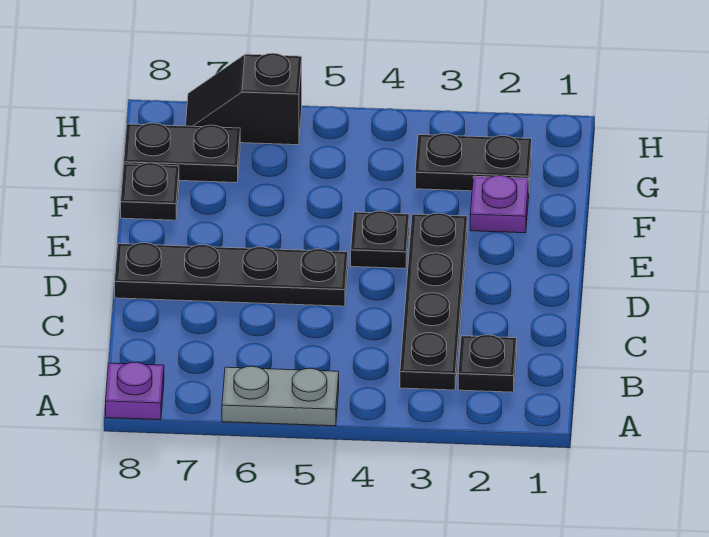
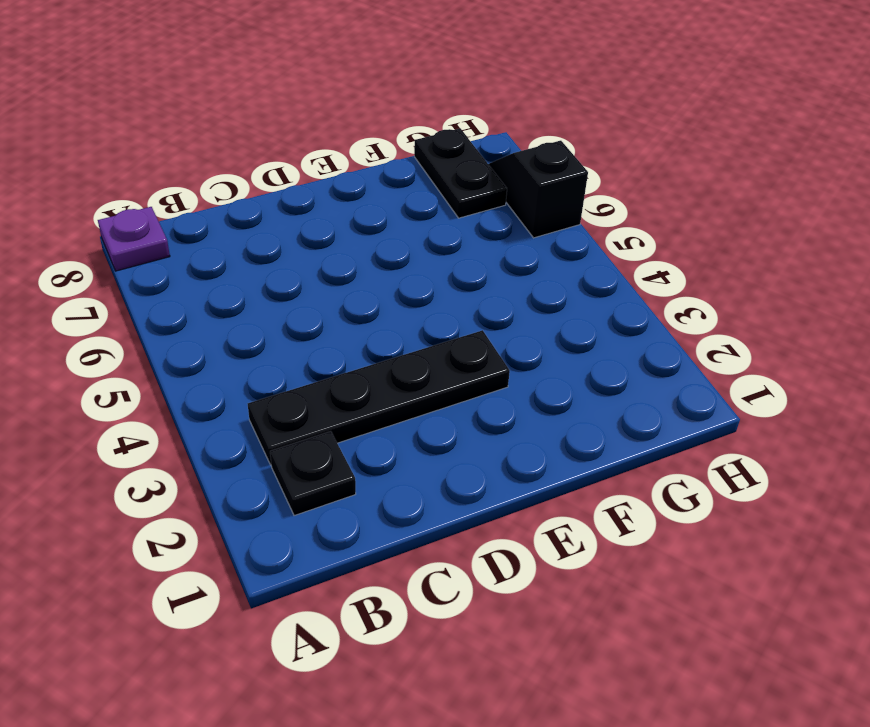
none -> grey 1x2 plate [222,366,339,426]
none -> black 1x4 plate [115,243,348,306]

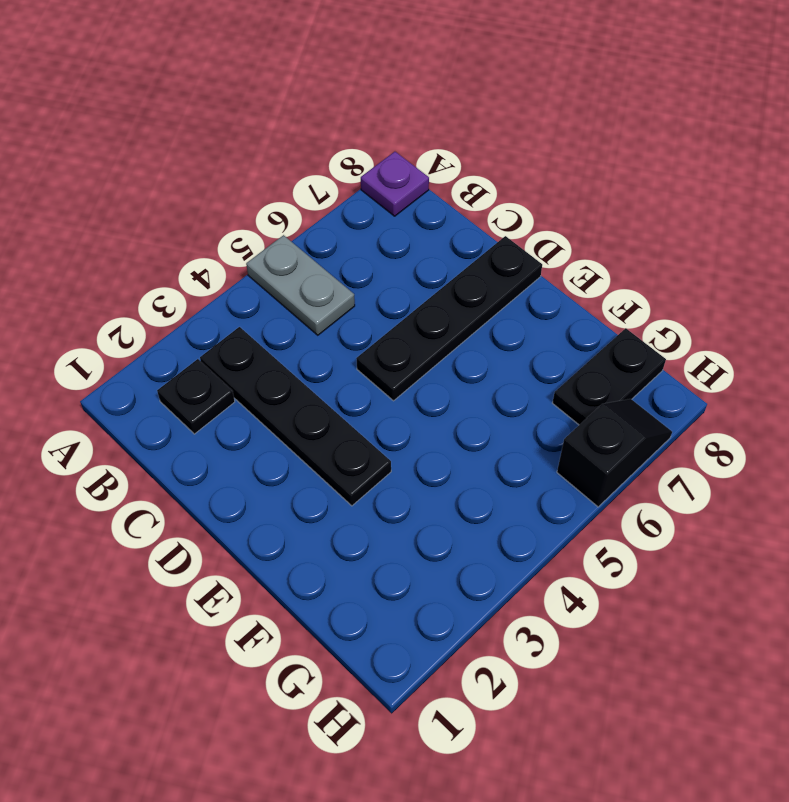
grey 1x2 plate [246,235,355,335] -> grey 1x2 plate turned to [222,366,339,426]
none -> black 1x1 plate [351,211,409,268]
none -> purple 1x1 plate [470,175,529,233]

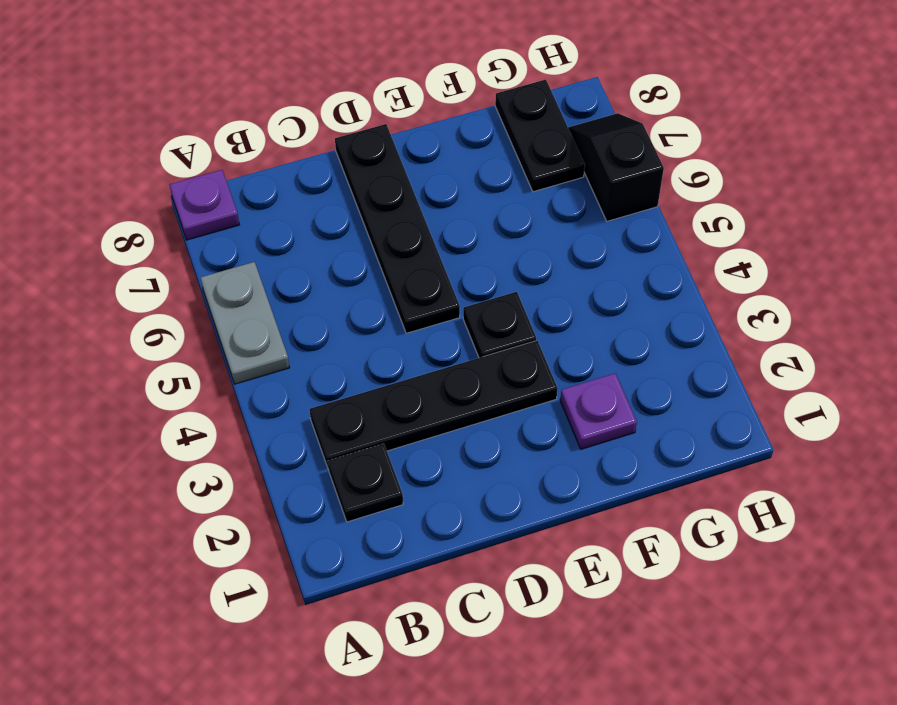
none -> black 1x1 plate [121,163,179,220]
none -> black 1x2 plate [415,133,532,191]

